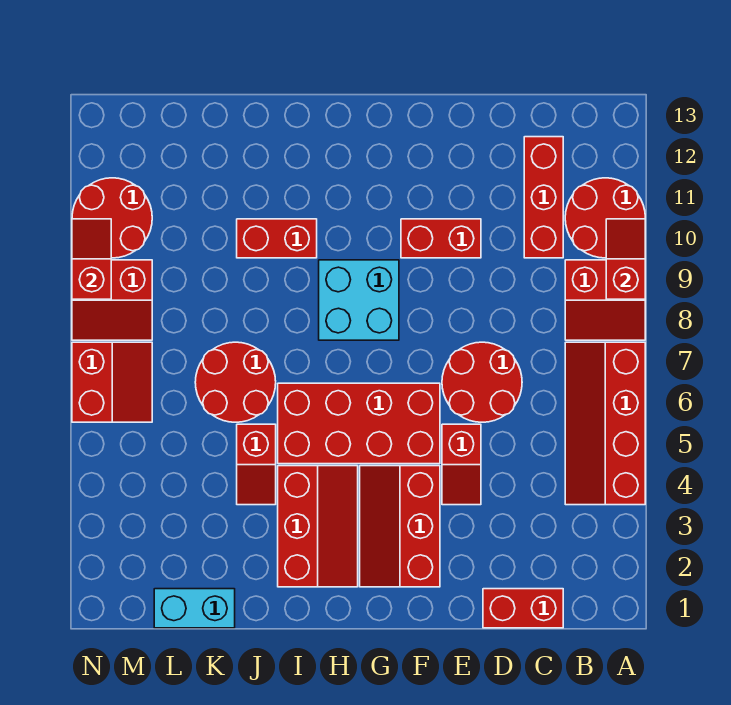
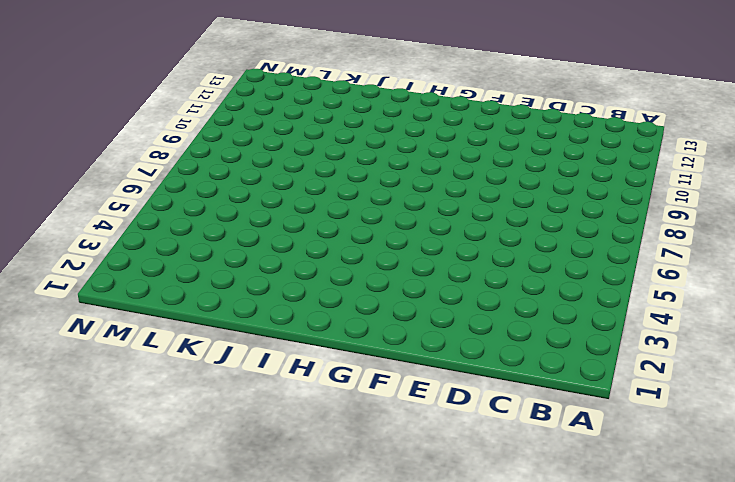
none -> red 2x4 slope [565,342,645,505]
none -> red 2x2 slope [565,260,645,340]
none -> red 2x2 round brick [565,178,645,258]

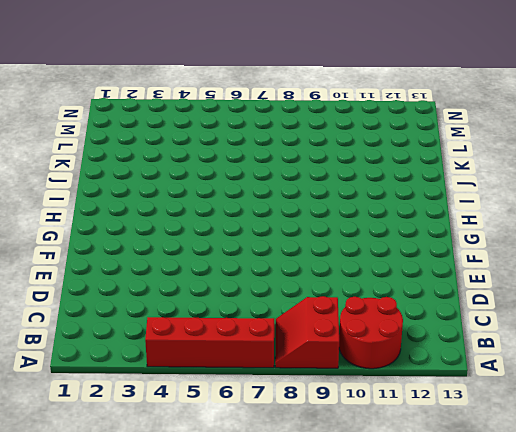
none -> red 1x2 brick [483,589,563,628]
none -> red 1x3 brick [524,137,563,258]
none -> red 2x2 round brick [442,342,522,422]

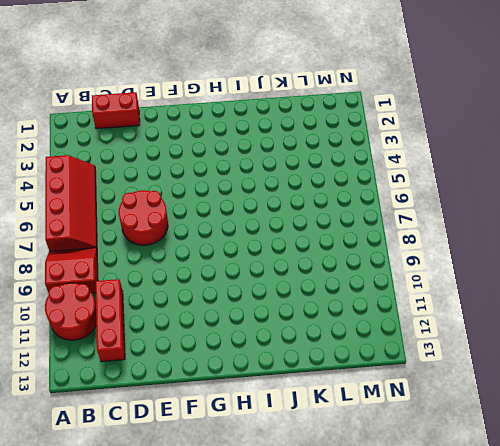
none -> red 1x2 slope [442,424,481,505]
none -> red 1x2 brick [401,219,481,258]
none -> red 2x3 slope [360,466,440,587]

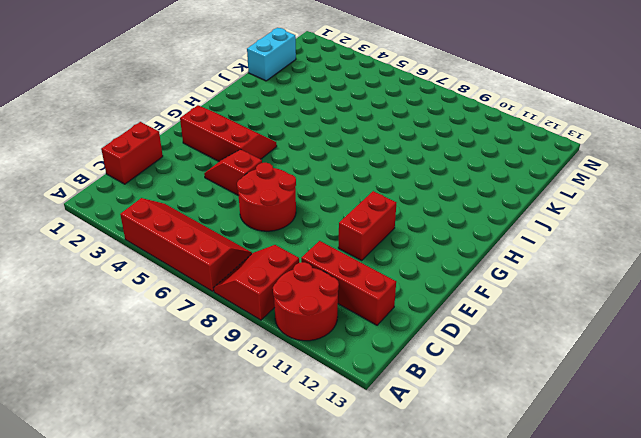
none -> red 2x4 brick [278,383,440,464]
none -> cyan 2x2 brick [319,260,399,340]
none -> red 2x3 slope [278,466,358,587]

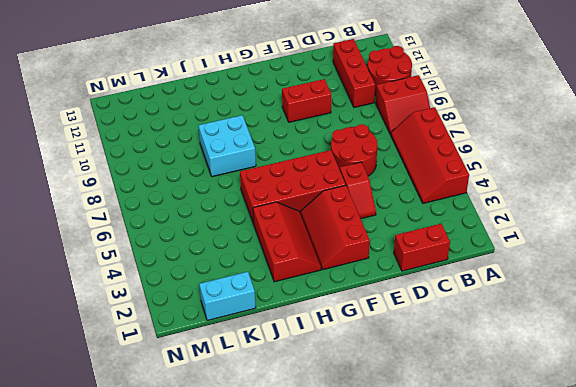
cyan 2x2 brick [198,115,256,177] -> cyan 2x2 brick moved to [319,260,399,340]
none -> red 1x2 brick [237,219,317,258]
none -> red 1x2 slope [237,424,276,505]
none -> red 2x2 round brick [195,342,276,422]

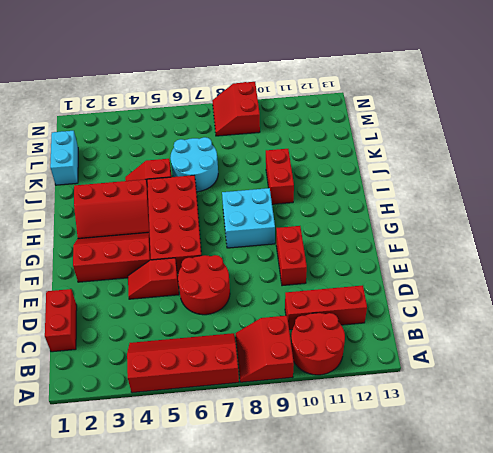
cyan 2x2 round brick [170,137,218,192] -> red 2x2 round brick [195,342,276,422]
none -> red 2x2 slope [72,342,152,422]
none -> red 2x2 round brick [72,178,152,258]
none -> red 1x2 slope [606,219,645,299]

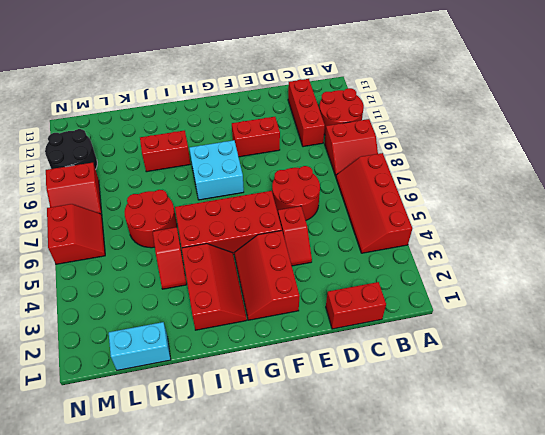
black 2x2 round brick [45,129,97,169] -> red 2x2 round brick [72,178,152,258]
none -> red 1x2 slope [606,219,645,299]
none -> red 1x2 slope [72,219,111,299]

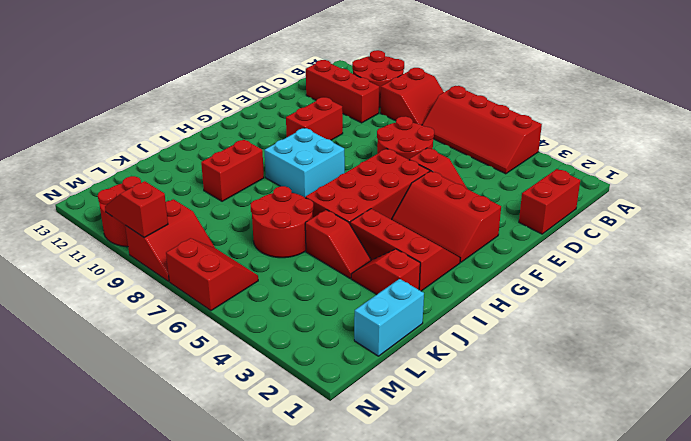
red 1x2 slope [351,249,420,294] -> red 1x2 slope moved to [606,219,645,299]

